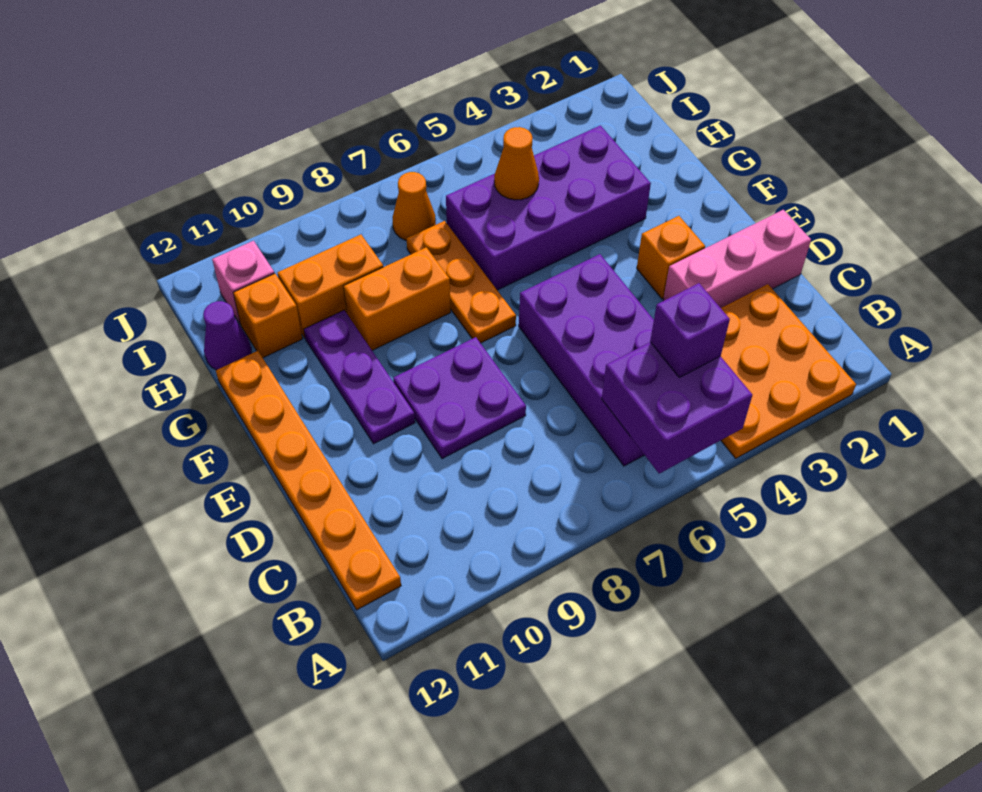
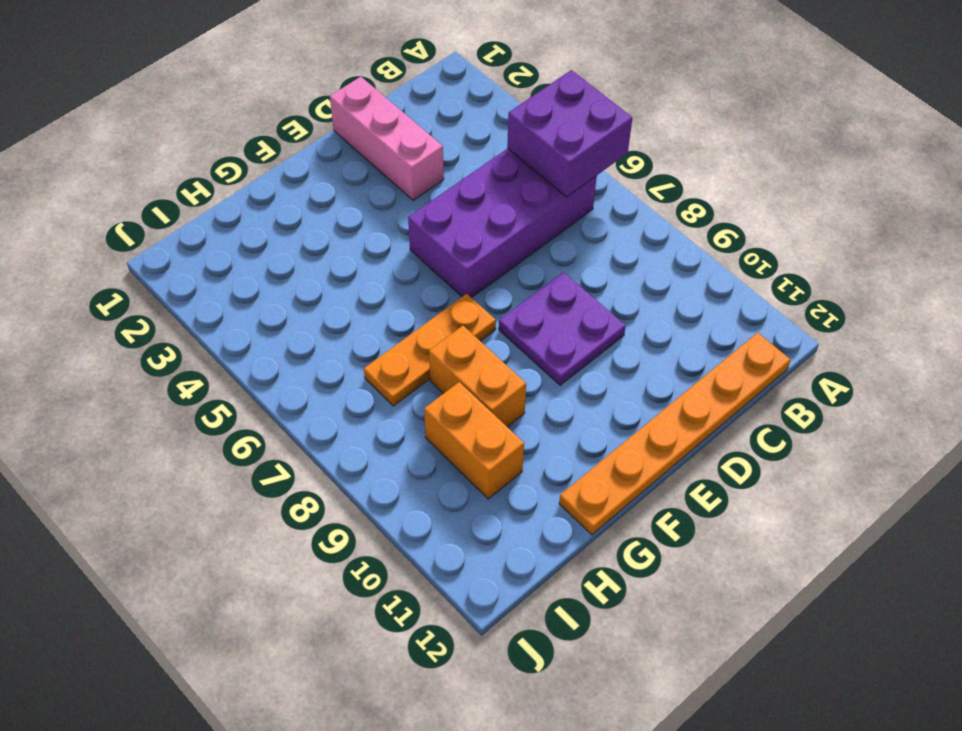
none -> orange 3x3 plate [721,284,856,458]
none -> orange 1x1 brick [637,216,705,299]
none -> purple 1x3 plate [304,310,415,444]

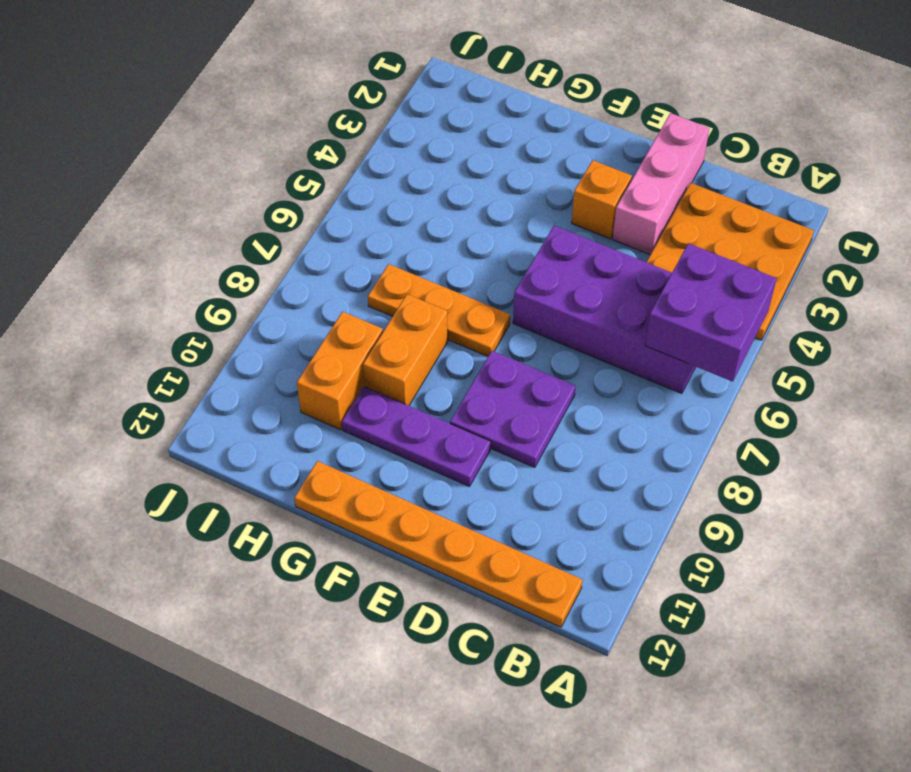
none -> purple 2x4 brick [446,126,651,290]
none -> orange 1x1 brick [233,274,302,358]
none -> purple 1x1 cone [203,301,251,370]

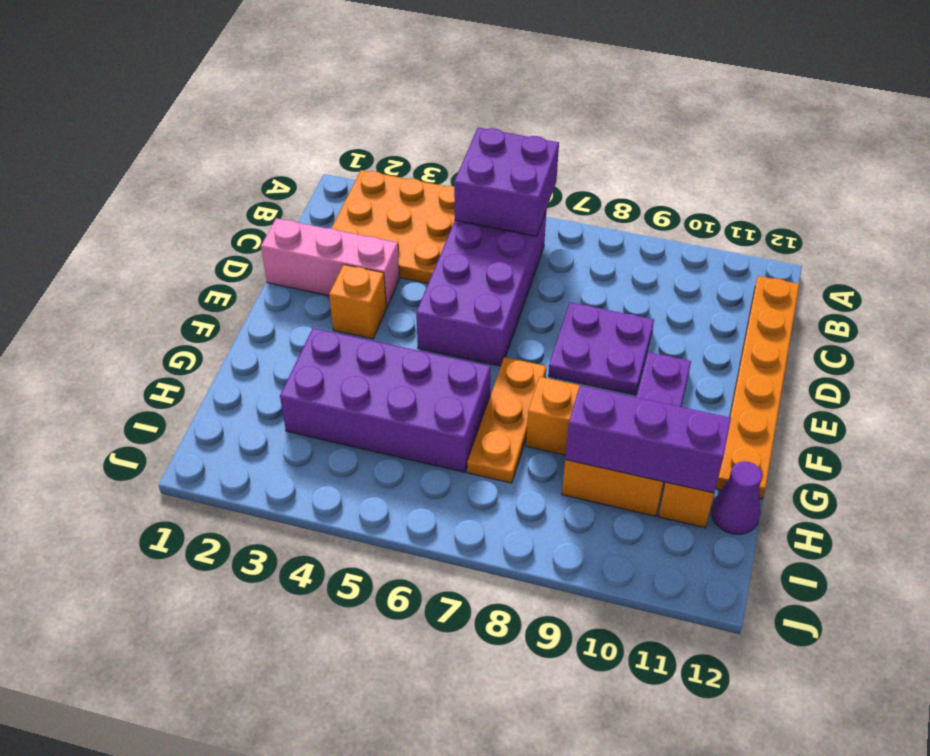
purple 1x3 brick [565,385,731,493] -> none
none -> orange 1x1 cone [393,172,436,241]
none -> pink 1x1 brick [212,241,275,325]
none -> orange 1x1 cone [494,127,539,200]

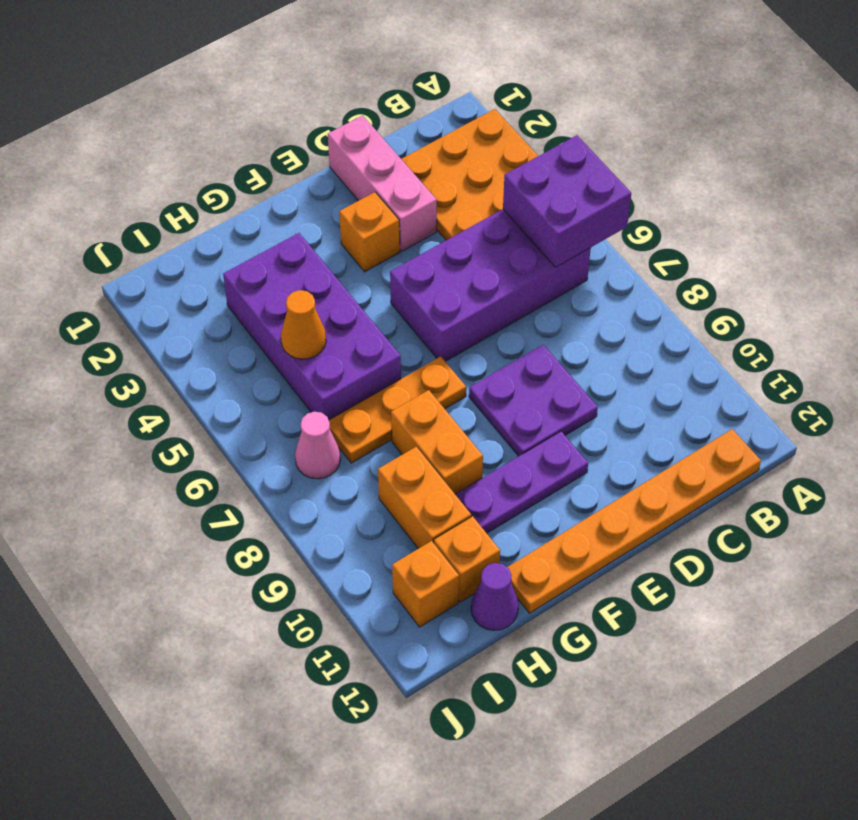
pink 1x1 cone [295,412,341,479] -> orange 1x1 cone [393,172,436,241]
orange 1x1 brick [392,541,459,627] -> pink 1x1 brick [212,241,275,325]
none -> purple 1x1 brick [650,283,730,377]

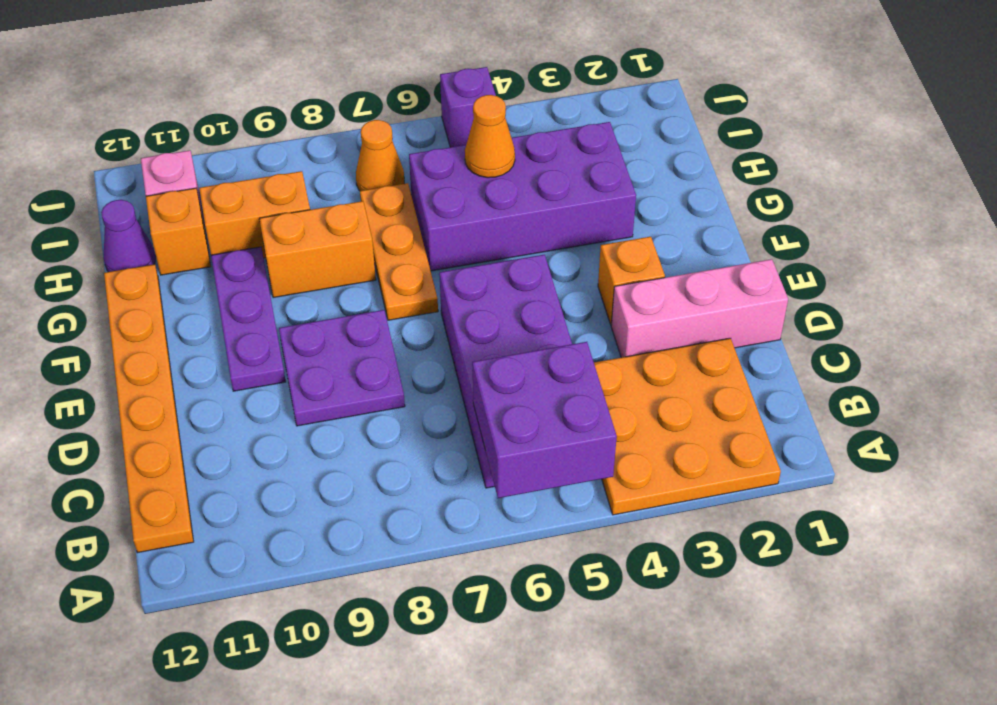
purple 1x1 brick [440,67,496,147] -> purple 1x1 brick moved to [650,283,730,377]

